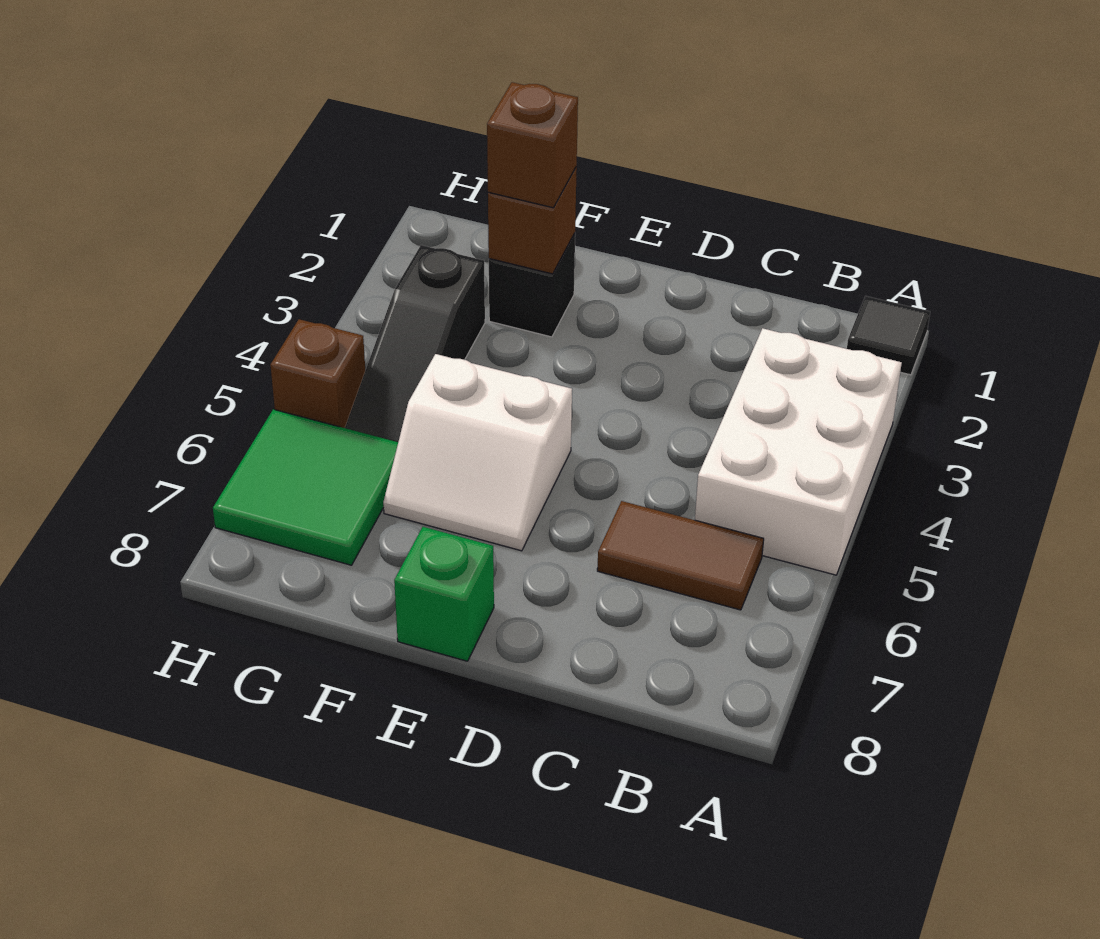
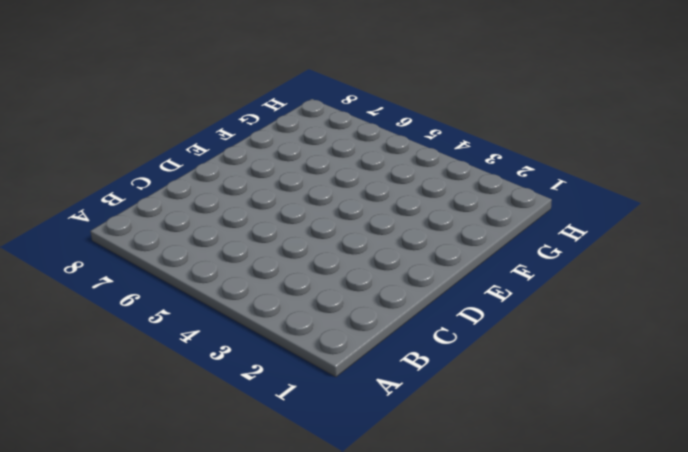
none -> black 1x1 tile [847,296,930,375]
none -> white 2x3 brick [695,328,902,575]

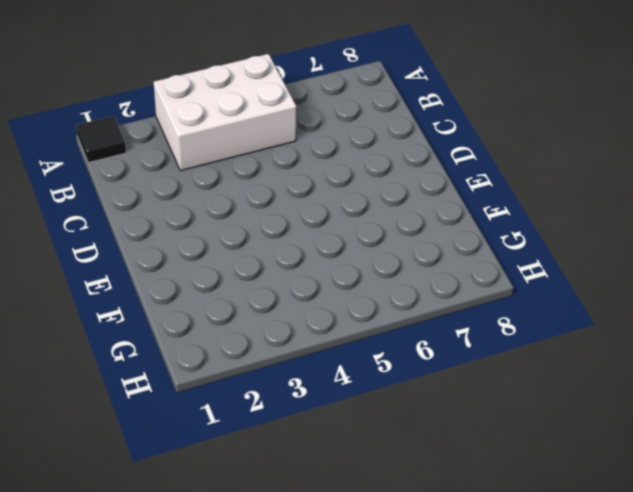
none -> brown 1x2 tile [597,501,764,610]
none -> white 2x2 slope [383,354,572,551]

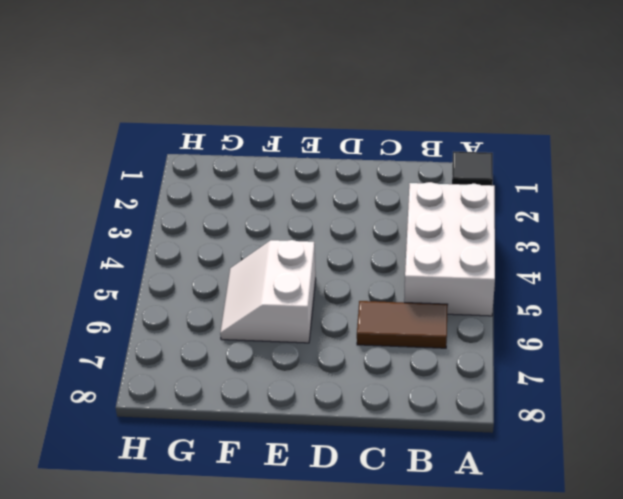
white 2x2 slope [220,240,316,343] -> white 2x2 slope turned to [383,354,572,551]
none -> green 1x1 brick [394,527,494,661]
none -> black 1x1 brick [489,234,575,337]

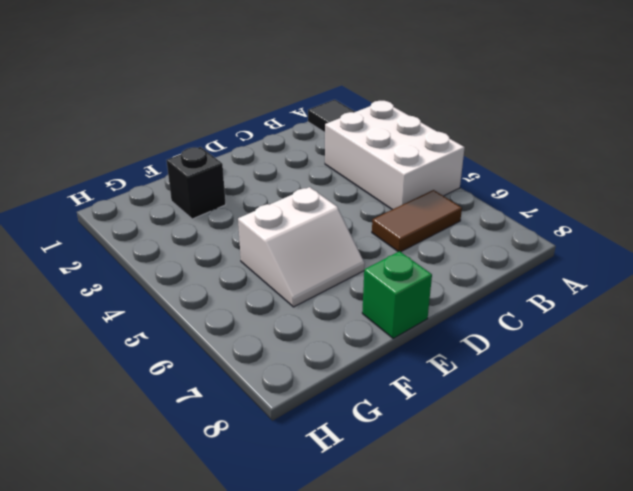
none -> black 1x3 slope [345,245,485,442]
none -> green 2x2 tile [213,409,398,565]

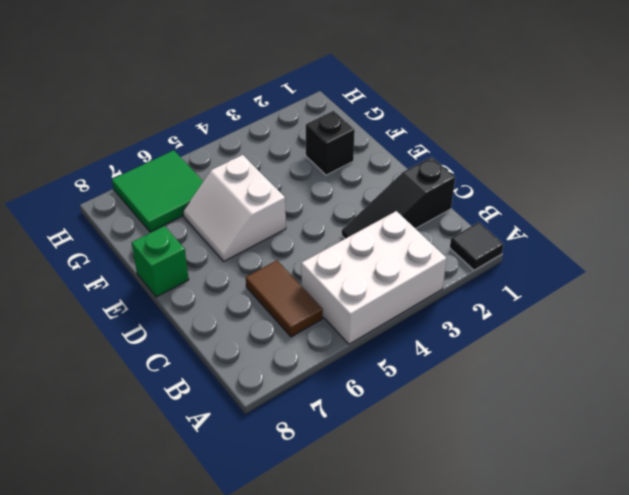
black 1x3 slope [342,157,455,239] -> black 1x3 slope moved to [345,245,485,442]
none -> brown 1x1 brick [270,319,365,428]
none -> brown 1x1 brick [488,167,577,274]

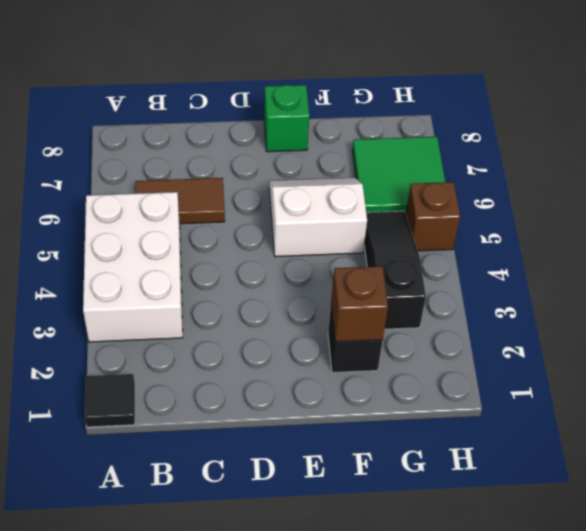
none -> brown 1x1 brick [487,82,578,208]

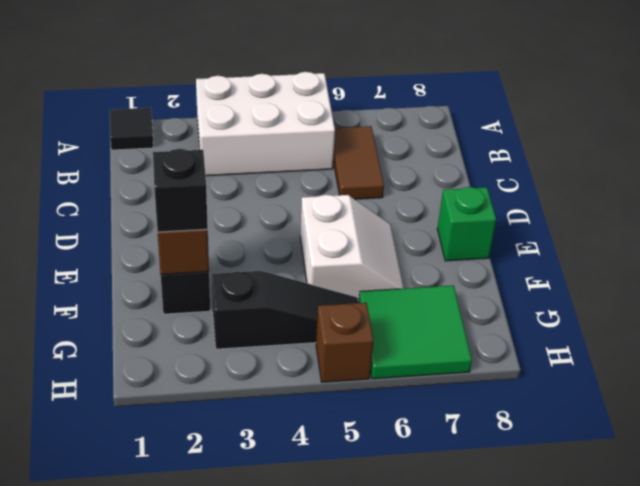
black 1x1 brick [153,149,208,232] -> brown 1x1 brick [487,82,578,208]

